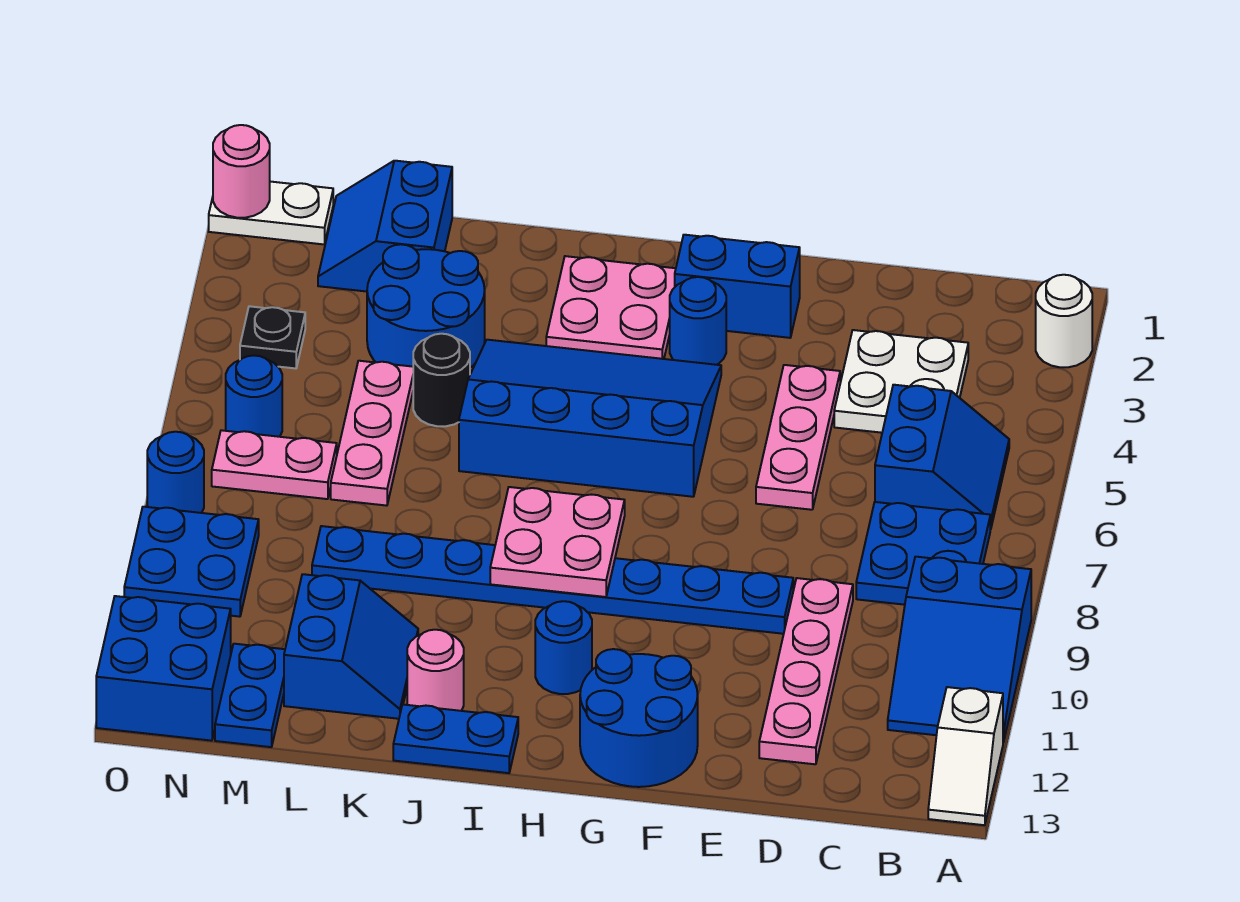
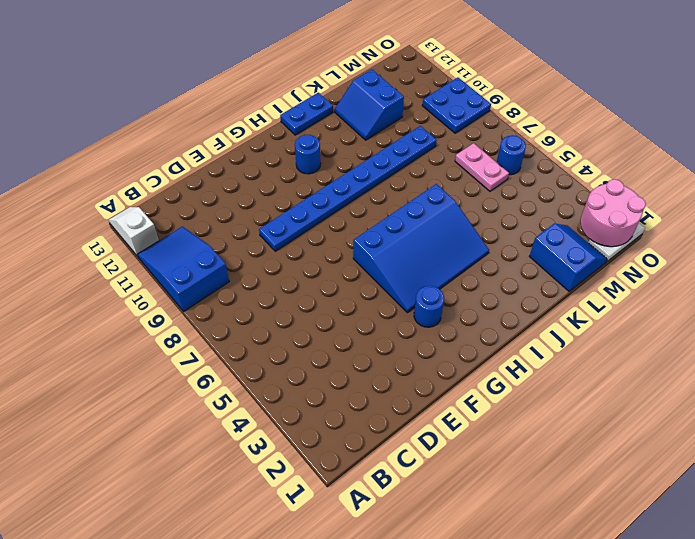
pink 1x2 plate [455,143,509,191] -> pink 1x2 plate turned to [212,430,337,499]
pink 2x2 round brick [580,179,646,247] -> pink 1x1 round brick [213,125,270,218]
none -> white 1x1 round brick [1036,275,1092,367]
none -> blue 2x2 slope [875,385,1009,529]
none -> blue 2x2 plate [856,502,990,605]
none -> white 2x2 plate [834,330,968,433]

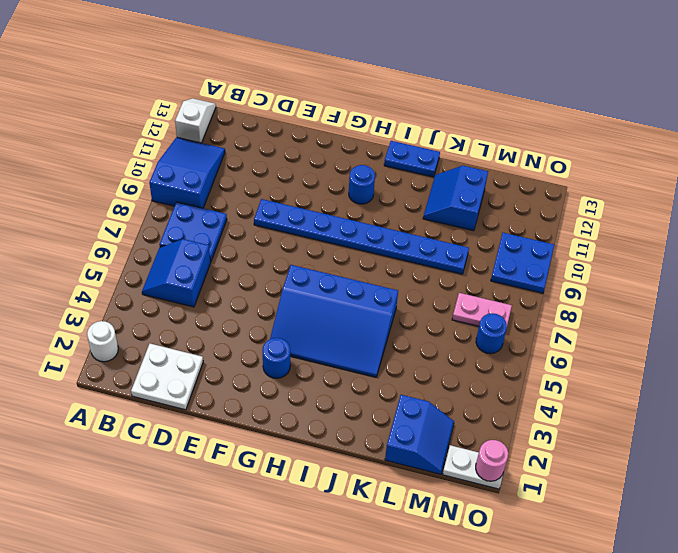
white 2x2 plate [131,344,203,410] -> white 2x2 plate moved to [834,330,968,433]
none -> pink 1x4 plate [759,578,853,764]
none -> pink 1x3 plate [756,365,840,510]
none -> blue 1x2 brick [675,235,800,338]
none -> blue 2x2 round brick [580,649,698,787]

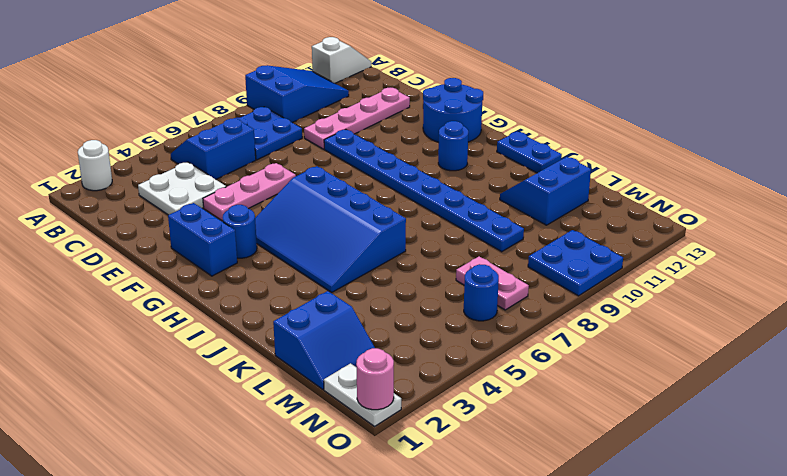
none -> pink 2x2 plate [546,256,676,359]
none -> pink 1x1 round brick [407,630,464,711]
none -> blue 2x2 round brick [367,244,485,368]
none -> black 1x1 round brick [413,334,470,426]

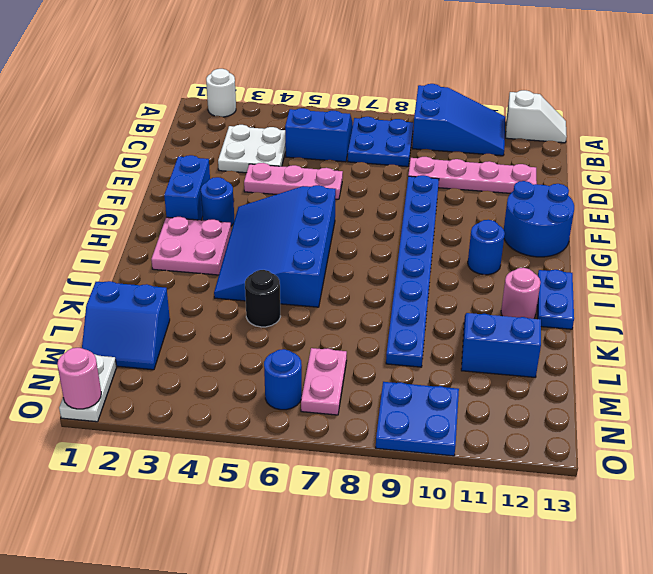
none -> blue 2x2 round brick [367,244,485,368]
none -> pink 1x3 plate [331,361,413,506]
none -> blue 1x2 plate [215,644,285,747]
none -> black 1x1 plate [240,306,305,368]

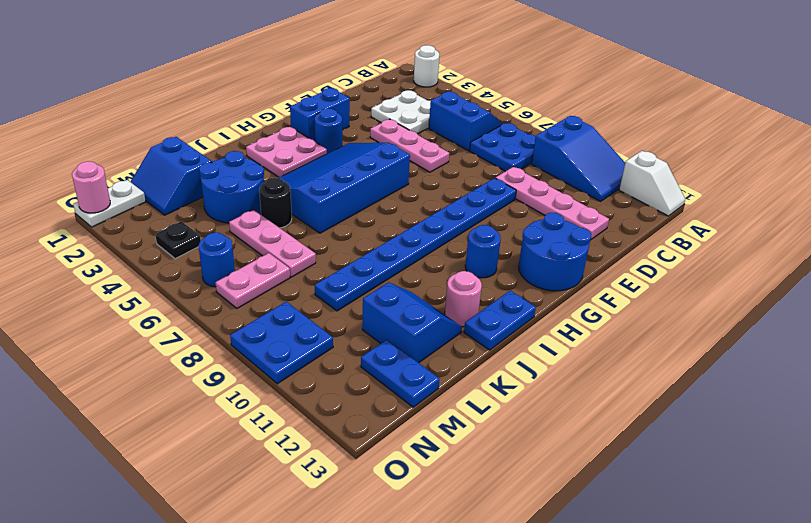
none -> blue 2x2 brick [96,596,231,741]
none -> blue 1x1 round brick [147,432,204,513]
none -> pink 2x2 plate [490,487,625,597]

